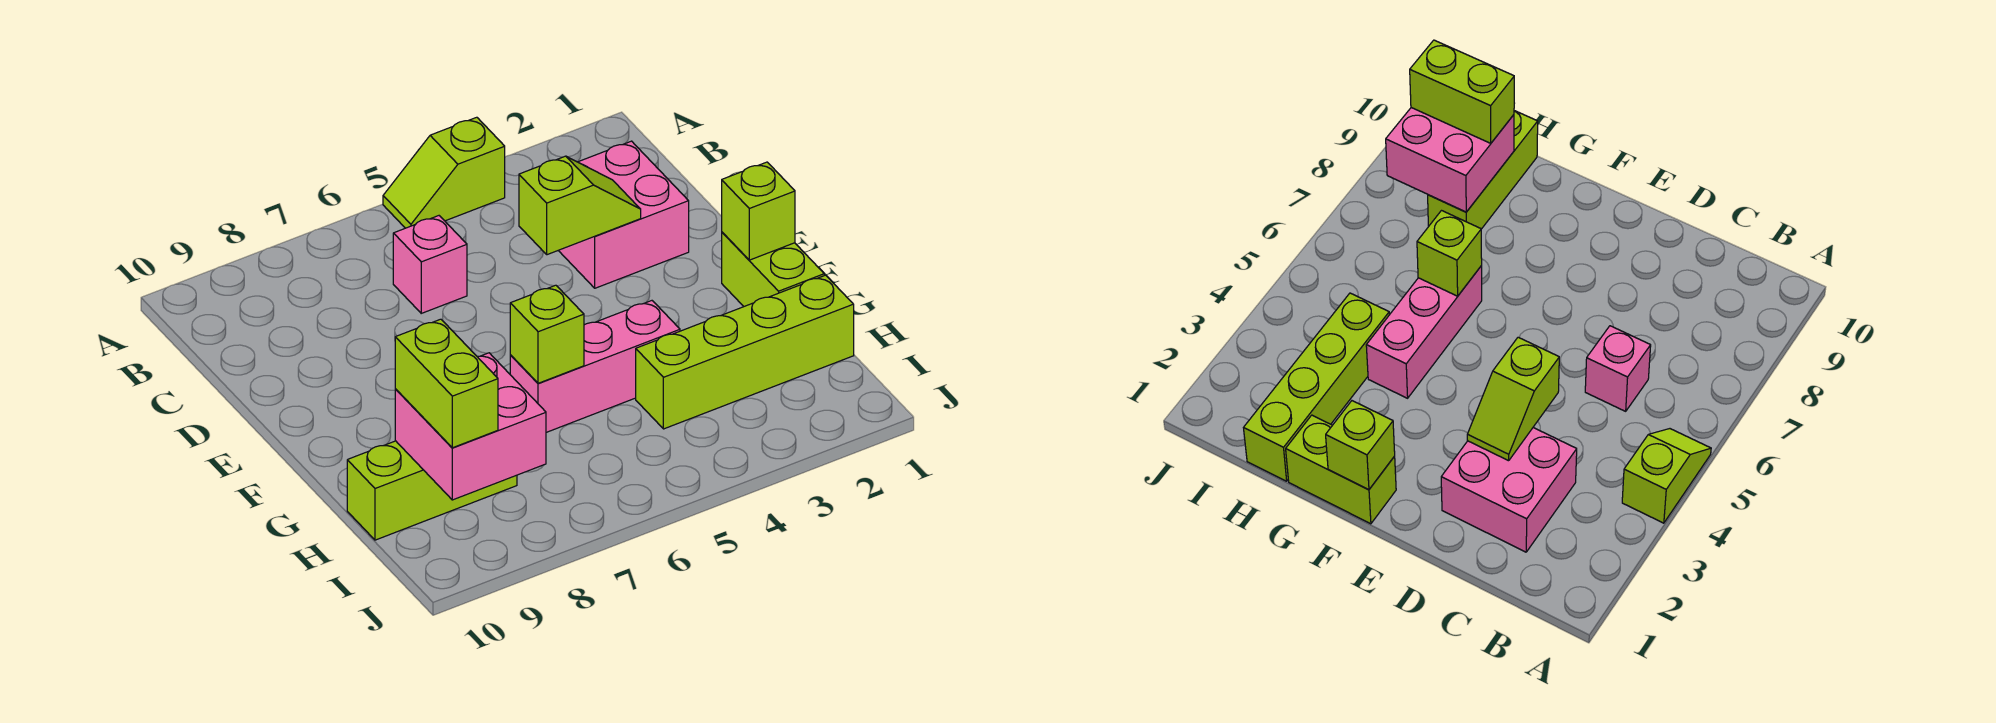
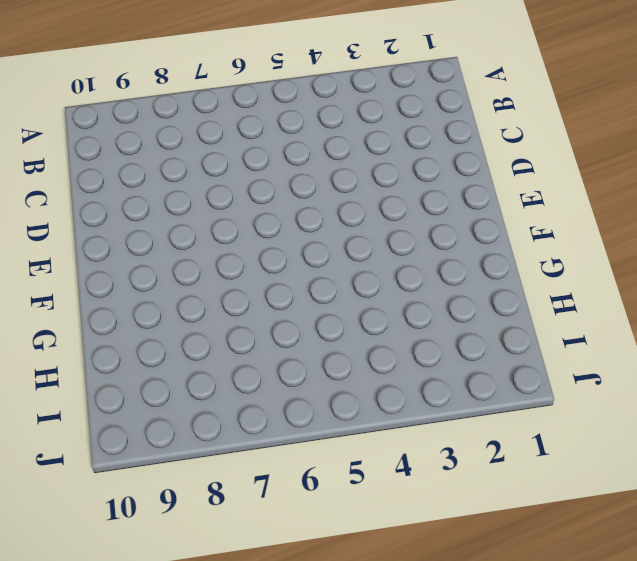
none -> lime 1x2 slope [383,117,505,228]
none -> pink 2x2 brick [558,141,689,288]
none -> pink 1x1 brick [393,216,467,313]

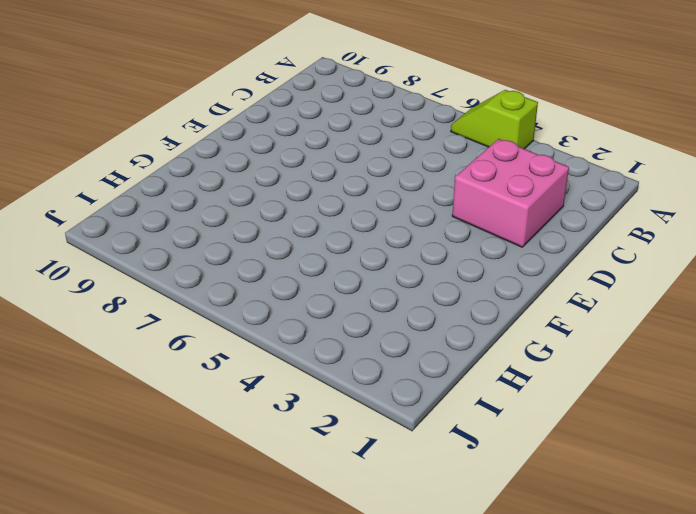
none -> pink 1x1 brick [393,216,467,313]
none -> lime 1x2 brick [722,232,824,306]
none -> pink 1x3 brick [510,301,680,432]

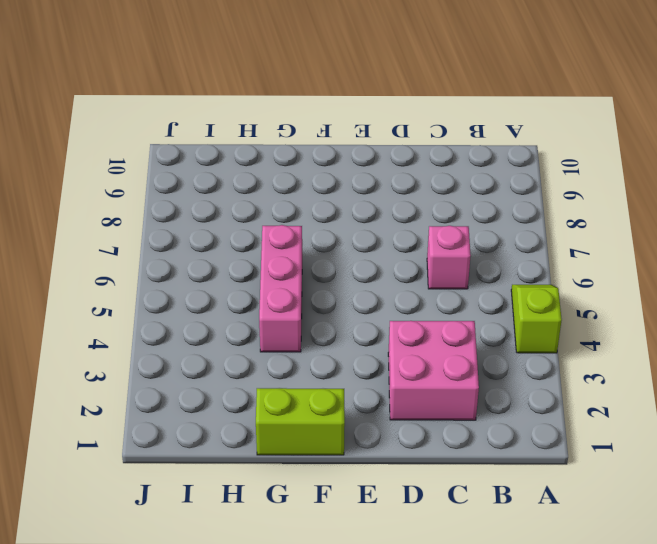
none -> lime 1x4 brick [636,275,854,429]
none -> lime 1x3 brick [347,441,517,540]
none -> lime 1x2 slope [519,156,641,255]

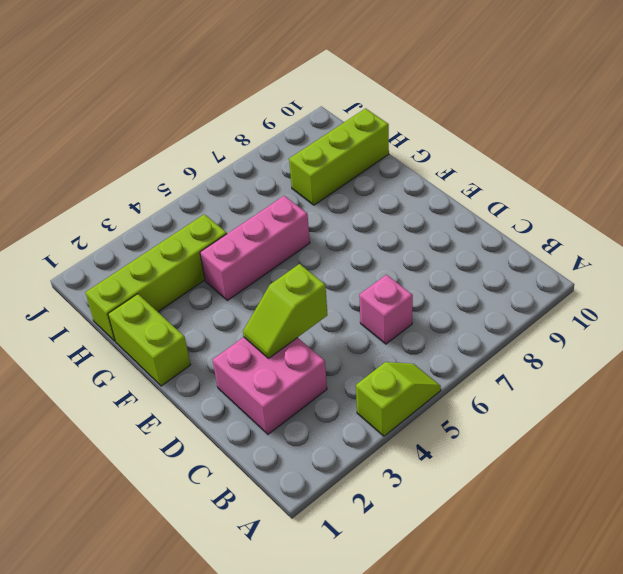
none -> lime 1x1 brick [722,162,795,260]
none -> lime 1x1 brick [510,285,584,383]
none -> pink 2x2 brick [395,353,546,500]

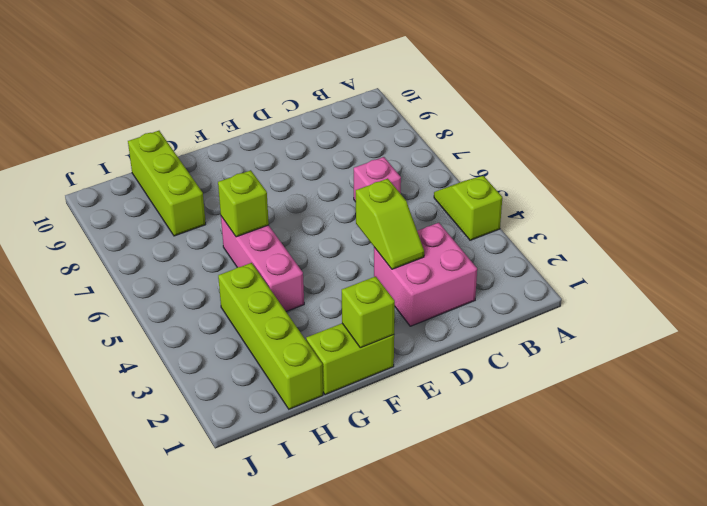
none -> pink 2x2 brick [395,353,546,500]
none -> lime 1x2 brick [395,319,498,448]

